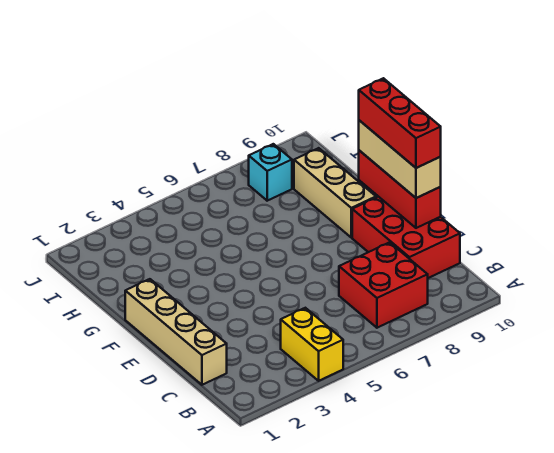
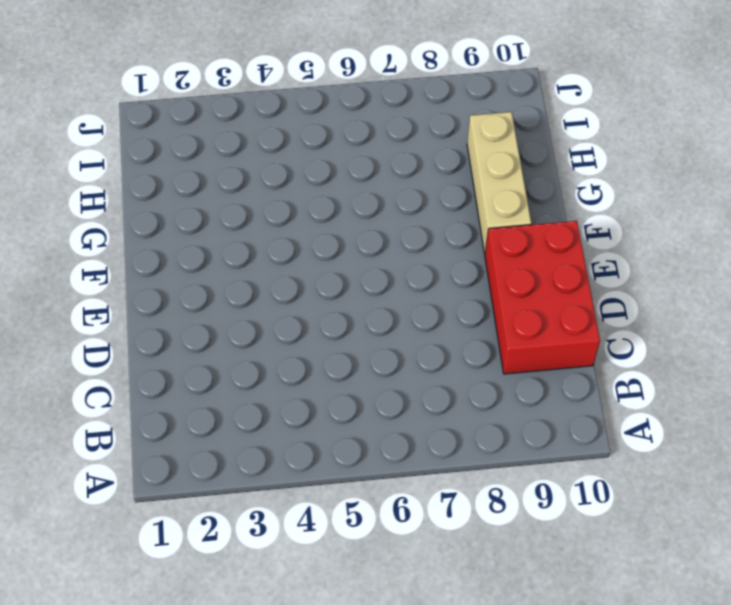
none -> yellow 1x2 brick [281,308,343,381]
none -> red 2x2 brick [339,242,428,328]

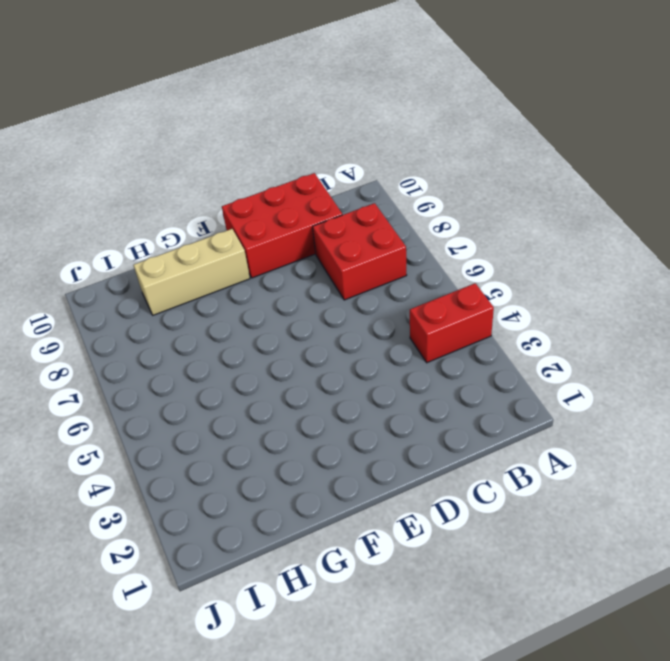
red 1x2 brick [410,283,494,363] -> yellow 1x2 brick [281,308,343,381]
none -> tan 1x4 brick [125,279,227,385]
none -> cyan 1x1 brick [249,144,292,201]

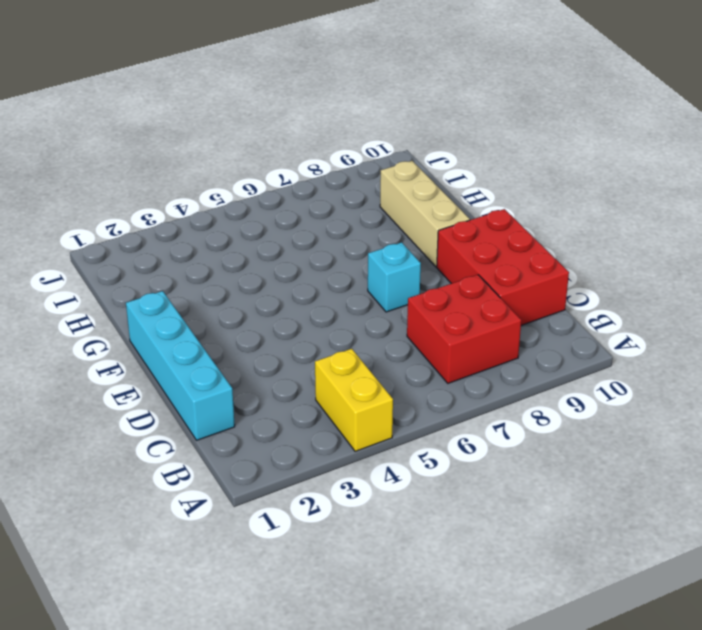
cyan 1x4 brick [126,291,235,440] -> tan 1x4 brick [125,279,227,385]
cyan 1x1 brick [368,242,421,312] -> cyan 1x1 brick moved to [249,144,292,201]
none -> red 1x3 brick [359,150,441,228]
none -> tan 1x3 brick [359,120,441,198]

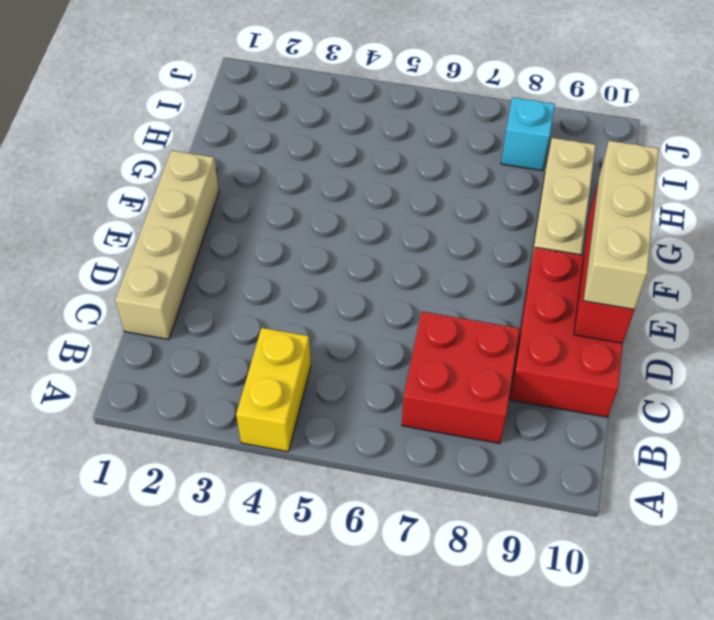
none -> red 1x3 brick [359,78,441,168]

